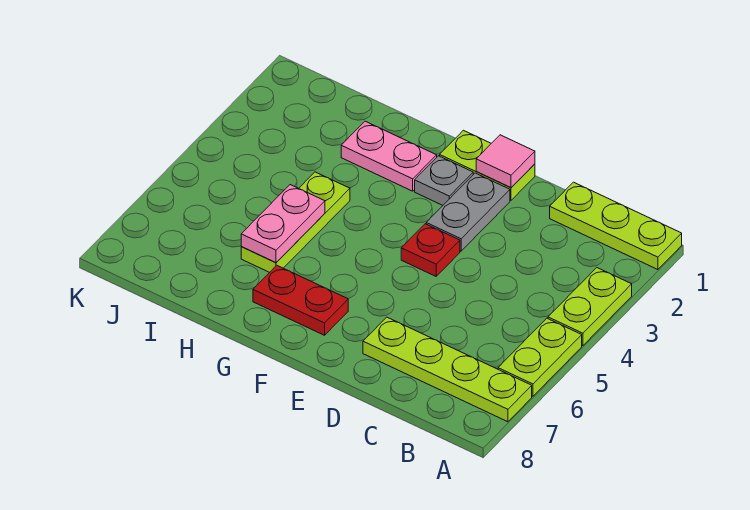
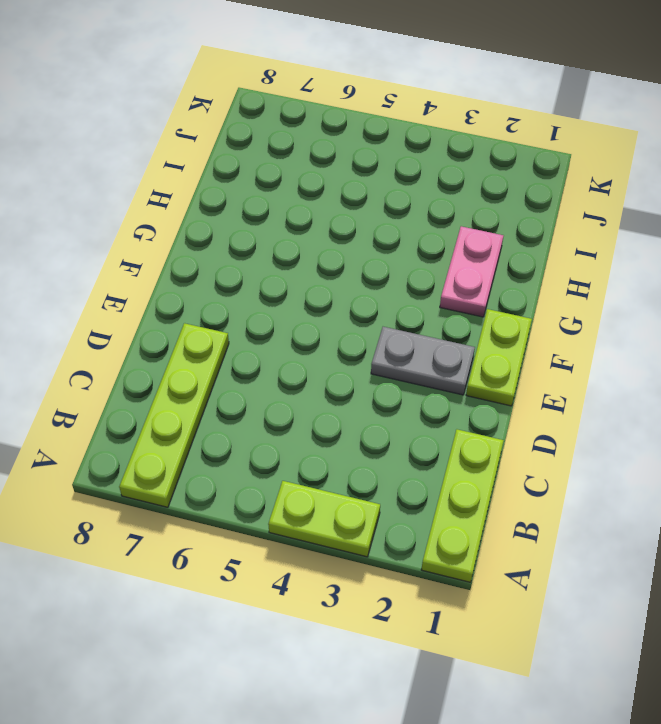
none -> lime 1x2 plate [498,318,582,396]
none -> red 1x1 plate [401,224,460,276]
none -> grey 1x1 plate [415,156,473,205]

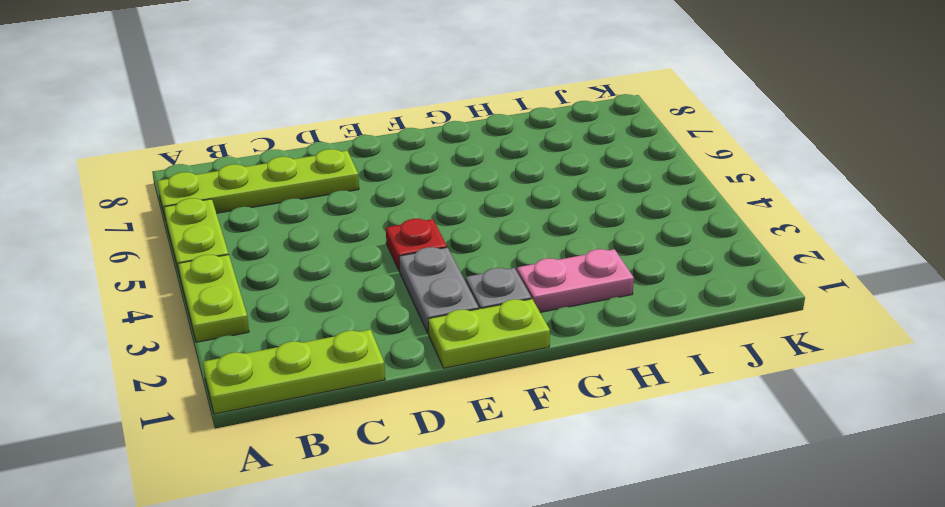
none -> red 1x2 plate [253,265,348,335]
none -> lime 1x3 plate [241,172,350,272]
none -> pink 1x1 tile [476,135,535,187]

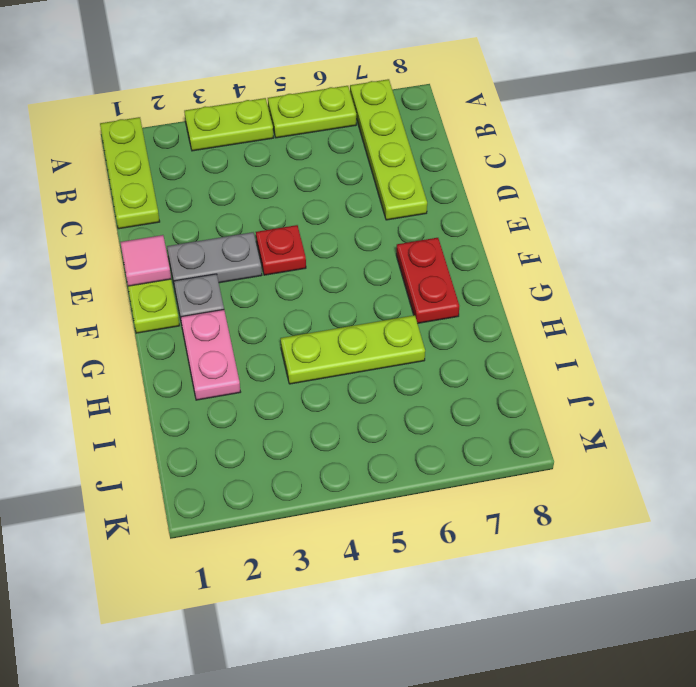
none -> pink 1x2 plate [241,185,325,262]

